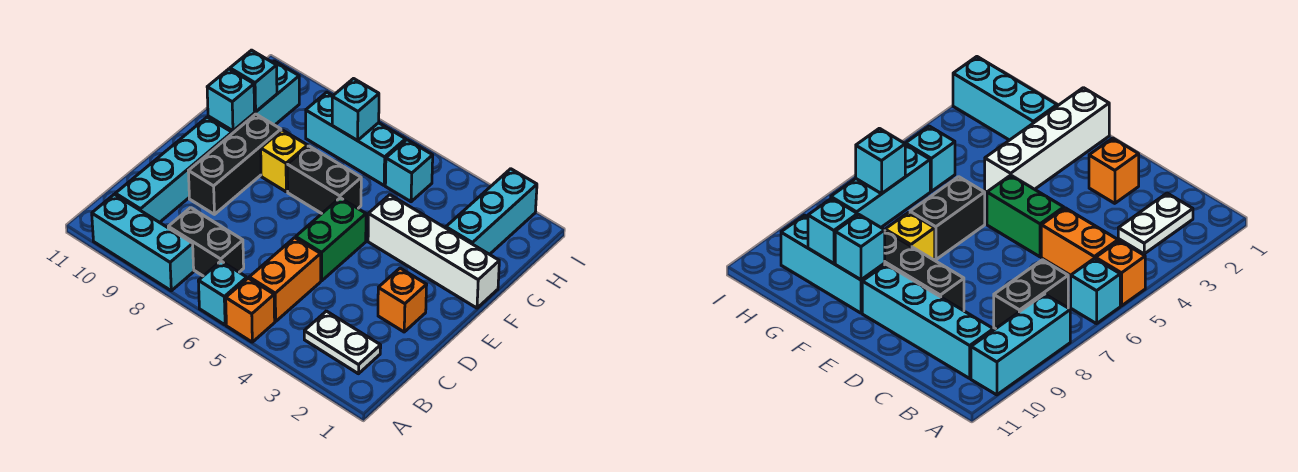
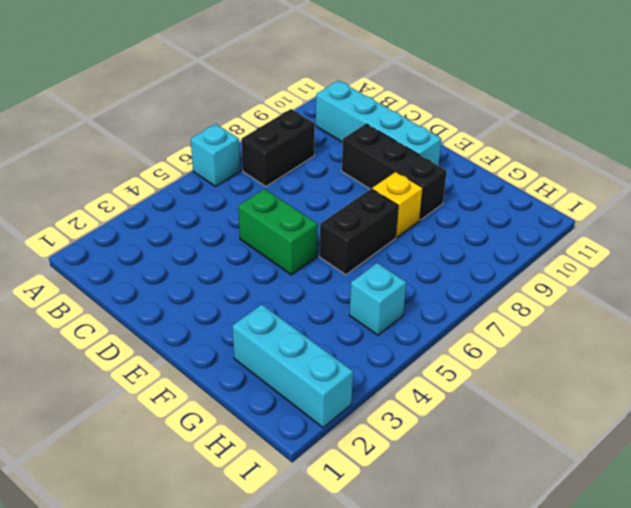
none -> orange 1x1 brick [226,278,275,342]
none -> cyan 1x3 brick [92,194,194,291]
none -> white 1x2 plate [304,311,381,374]

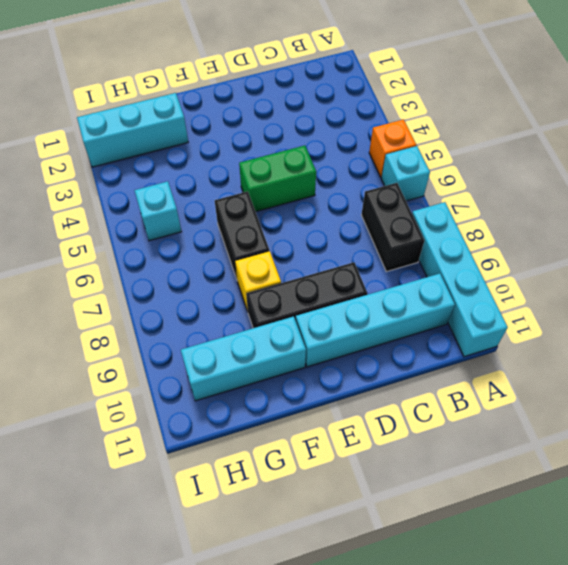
cyan 1x4 brick [412,202,508,357] -> cyan 1x3 brick [92,194,194,291]
none -> white 1x2 plate [304,311,381,374]
none -> orange 1x2 brick [249,238,321,321]
none -> orange 1x1 brick [378,268,427,332]

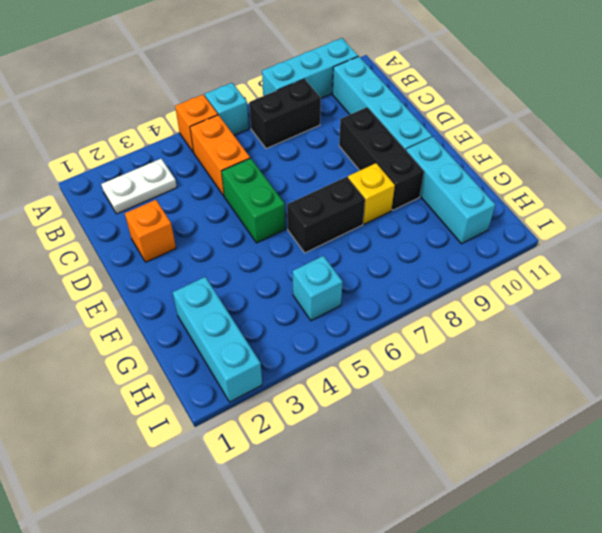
none -> white 1x4 brick [368,195,499,308]
none -> cyan 1x3 brick [306,92,406,185]
none -> cyan 1x1 brick [207,69,255,131]

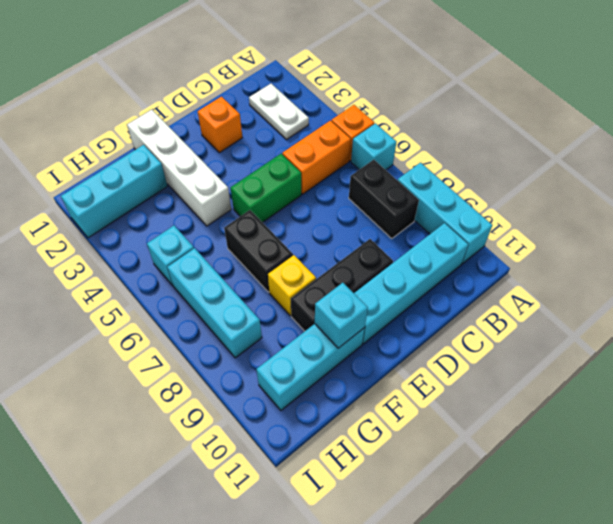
none -> cyan 1x1 brick [230,50,277,112]
none -> cyan 1x1 brick [332,79,379,141]

